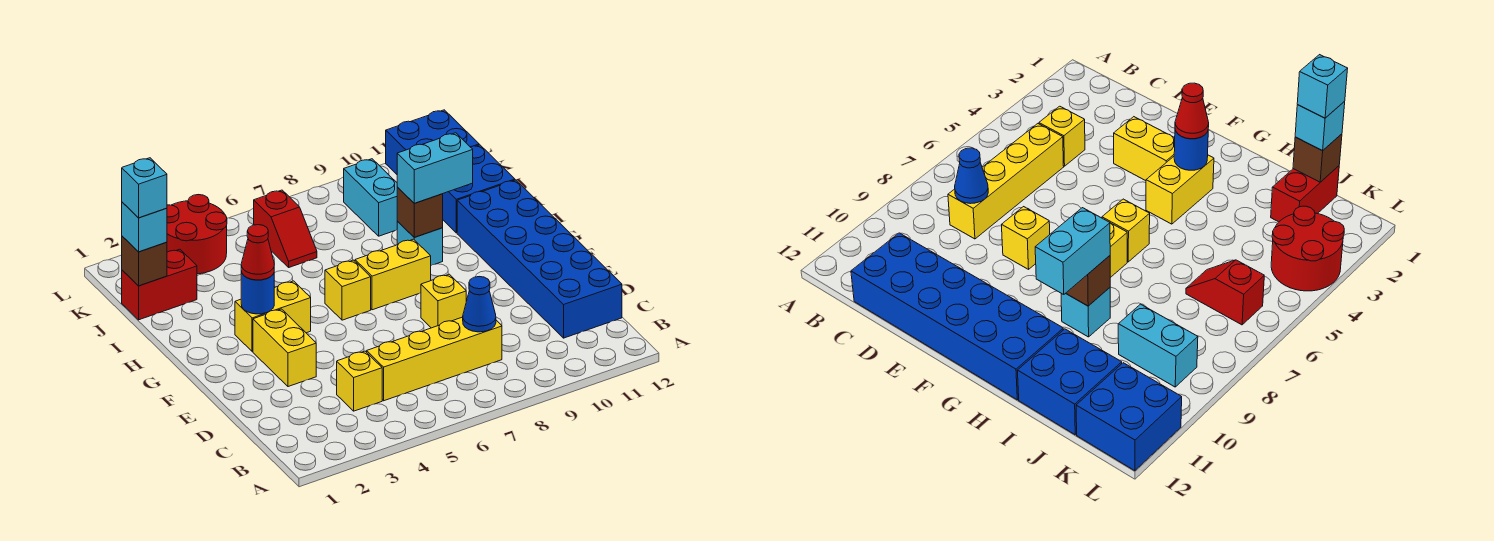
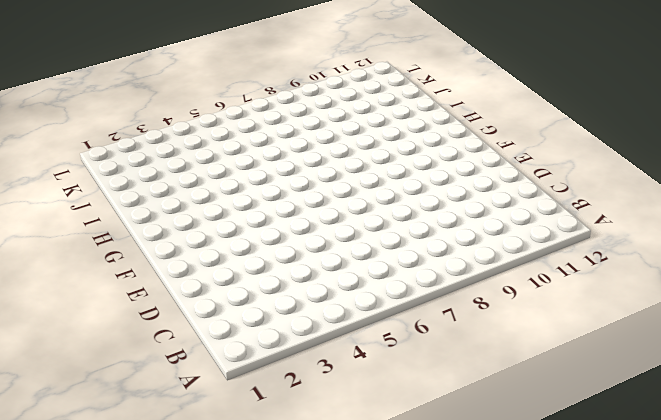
none -> yellow 1x1 brick [337,351,382,411]
none -> yellow 1x4 brick [367,317,502,401]
none -> blue 2x6 brick [457,180,622,338]

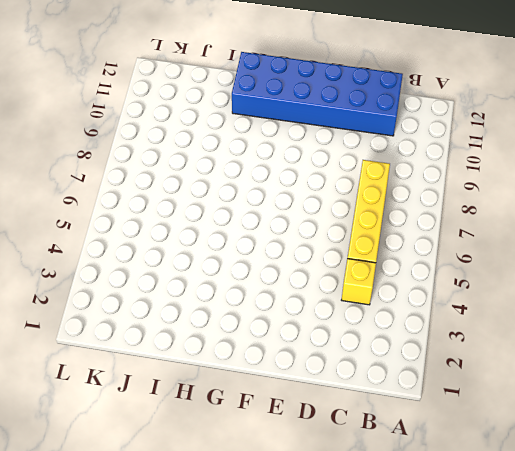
none -> yellow 1x2 brick [253,309,316,387]
none -> yellow 1x1 brick [421,274,466,328]
none -> yellow 1x2 brick [235,281,311,352]

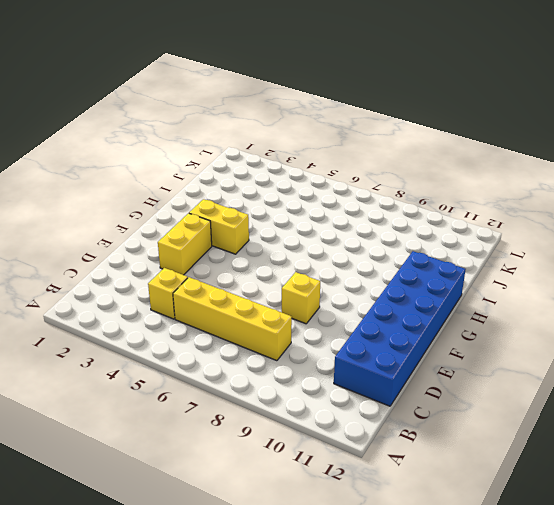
none -> yellow 1x1 brick [325,260,371,320]
none -> yellow 1x2 brick [355,239,431,310]
none -> cyan 1x1 brick [397,221,443,265]

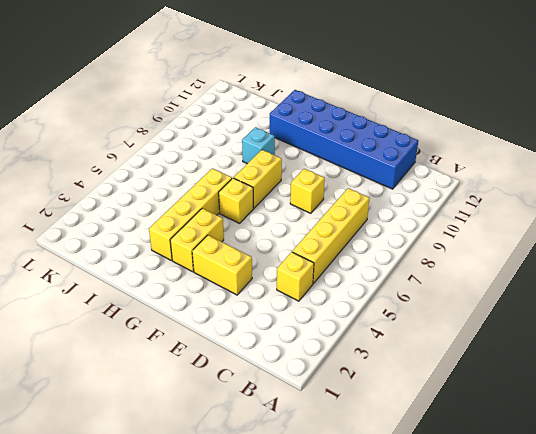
yellow 1x4 brick [149,168,232,261] -> none
none -> blue 2x2 brick [443,145,515,233]
none -> red 1x2 brick [122,249,197,320]
none -> red 1x2 slope [254,190,317,267]

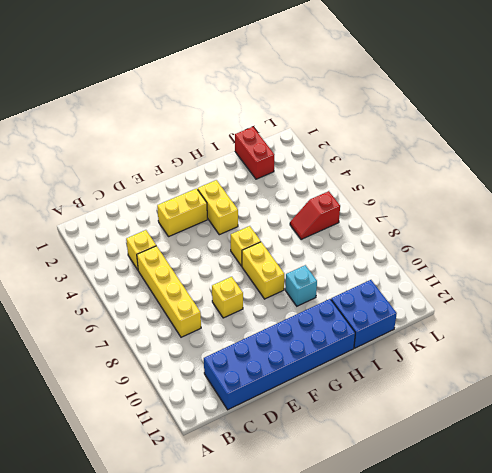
none -> cyan 1x2 brick [344,159,397,236]
none -> red 2x2 round brick [167,195,227,274]
none -> blue 2x2 brick [386,110,479,174]

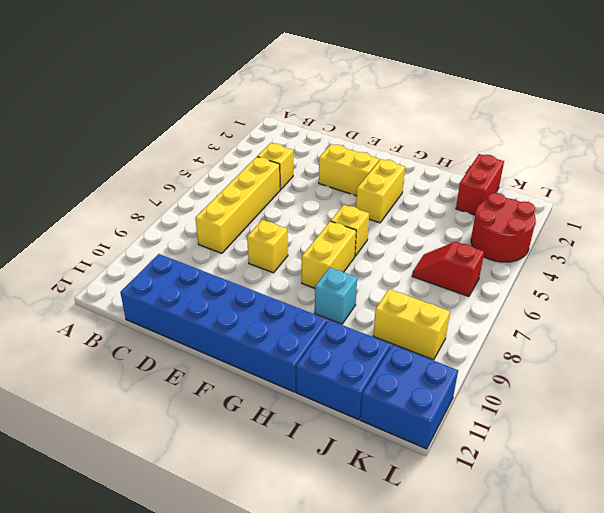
yellow 1x2 brick [373,289,450,360] -> cyan 1x2 brick [344,159,397,236]
none -> blue 1x1 cone [463,277,496,332]
none -> blue 1x1 round brick [241,271,274,314]
none -> brown 1x1 brick [397,187,443,237]

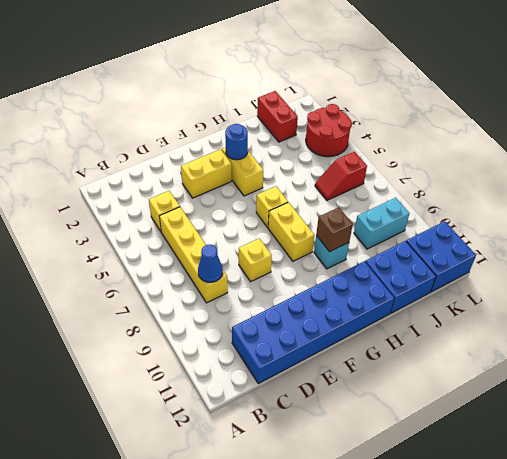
none -> brown 1x1 brick [122,236,167,286]
none -> red 1x1 cone [241,225,274,280]
none -> cyan 1x2 brick [397,133,473,203]

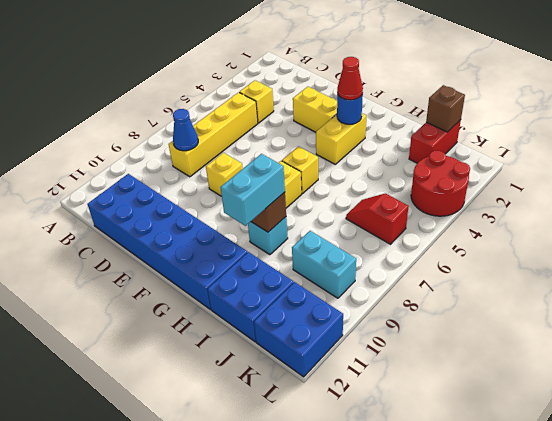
none -> cyan 1x1 brick [122,202,167,252]
none -> cyan 1x1 brick [122,158,167,218]

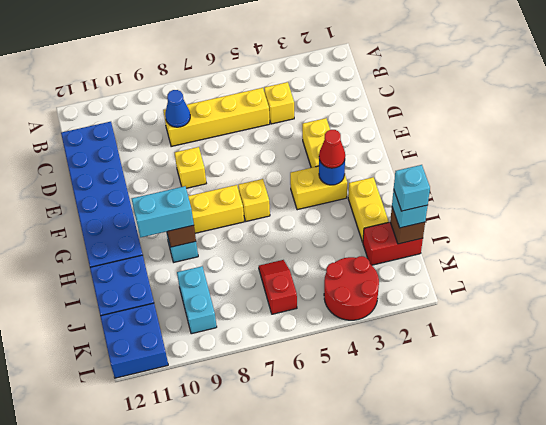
yellow 1x2 brick [348,177,389,242] -> none

